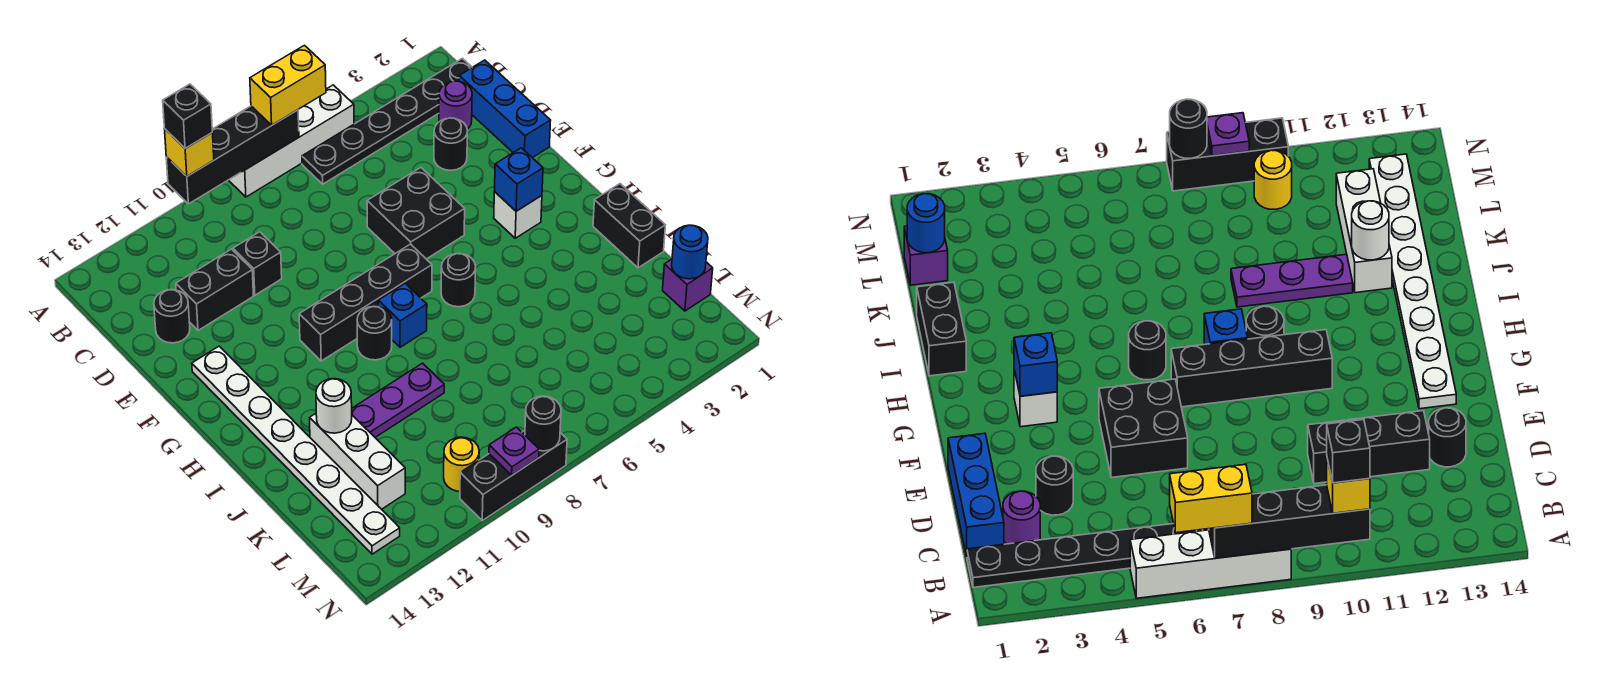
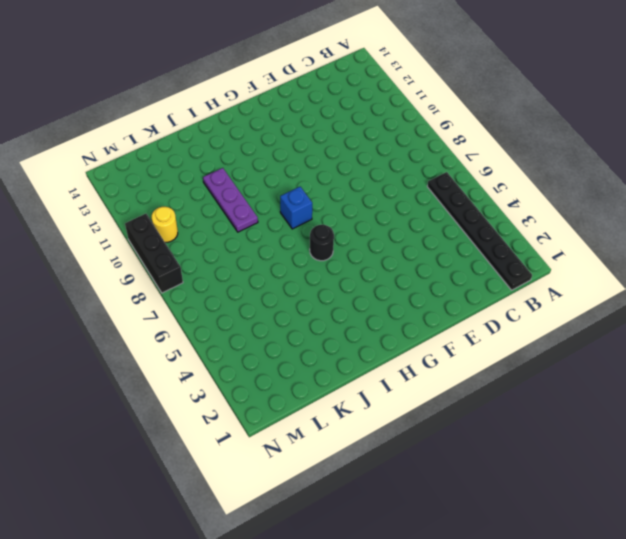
none -> white 1x4 brick [229,85,354,197]
none -> blue 1x3 brick [459,60,551,158]
none -> purple 1x1 round brick [439,81,472,129]
none -> black 1x1 round brick [434,118,467,170]

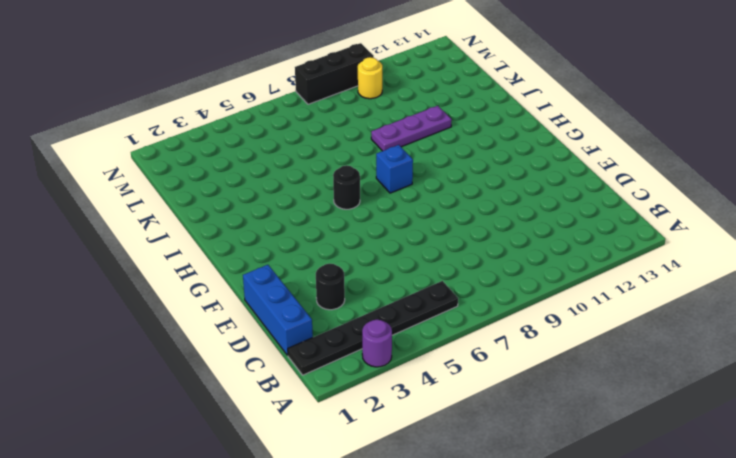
purple 1x1 round brick [362,320,392,367] -> purple 1x1 round brick moved to [439,81,472,129]
none -> white 1x4 brick [229,85,354,197]
none -> black 1x1 brick [233,232,282,295]
none -> black 1x2 brick [176,249,253,330]
none -> black 1x1 round brick [154,290,190,343]

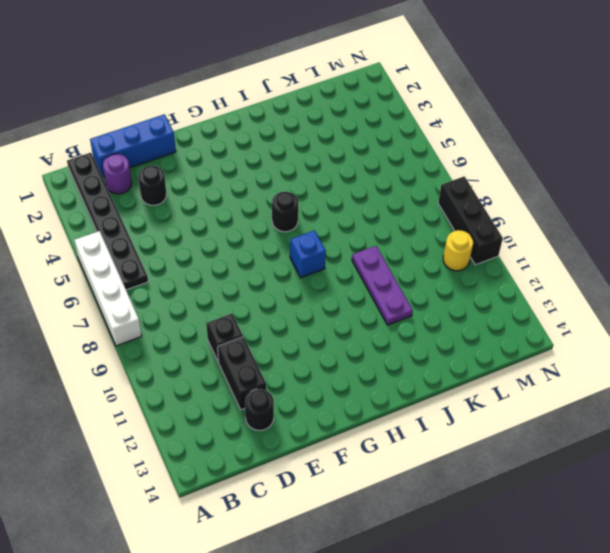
none -> black 2x2 brick [367,168,465,259]
none -> white 1x8 plate [192,346,400,554]
none -> white 1x1 brick [494,192,542,238]
none -> black 1x4 brick [299,244,432,361]

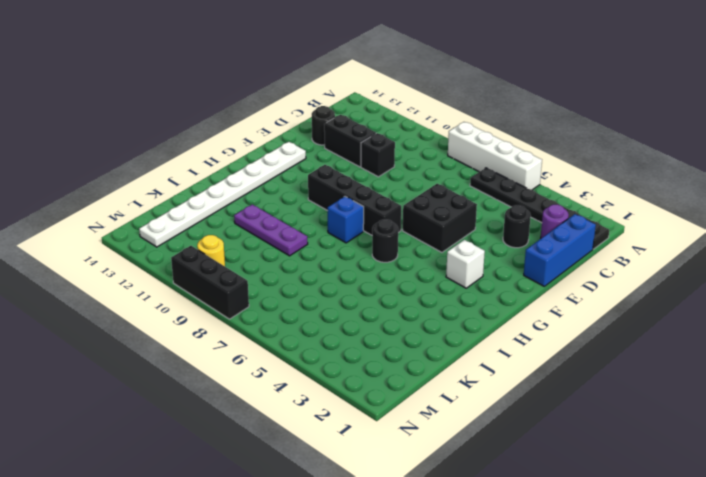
none -> black 1x1 round brick [357,306,392,360]
none -> black 1x2 brick [593,184,665,268]
none -> white 1x3 brick [310,414,405,509]
none -> purple 1x1 brick [663,259,713,311]

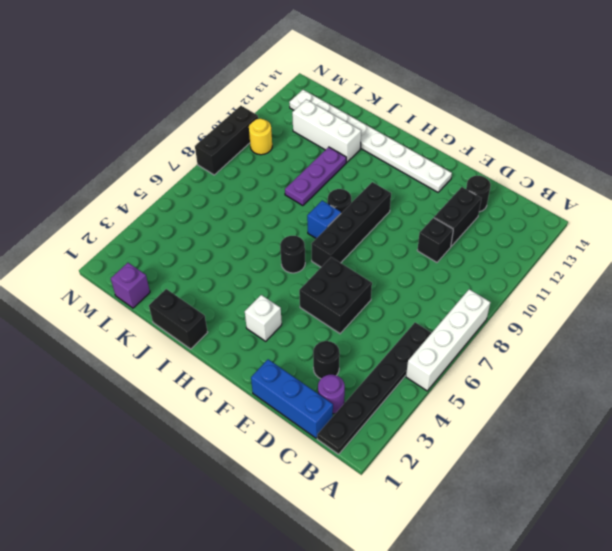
none -> black 1x4 brick [166,106,299,204]
none -> blue 1x1 brick [495,148,543,211]
none -> white 1x1 round brick [316,379,352,433]
none -> blue 1x1 round brick [672,225,708,279]

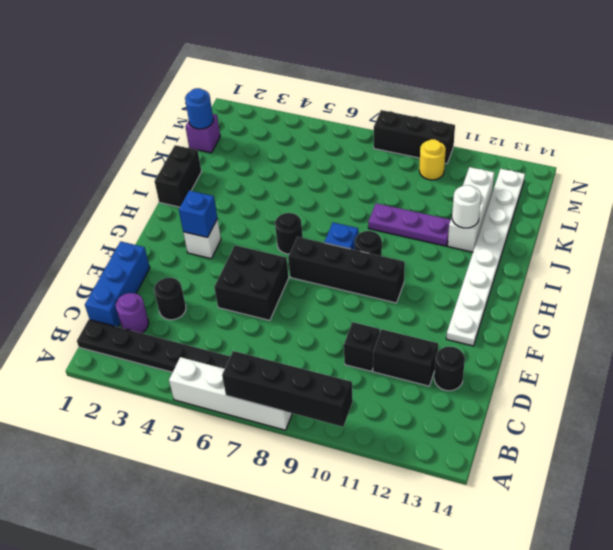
none -> black 1x1 round brick [525,396,561,451]
none -> purple 1x1 plate [489,427,539,475]
none -> yellow 1x2 brick [250,45,326,125]
none -> yellow 1x1 brick [165,129,214,176]

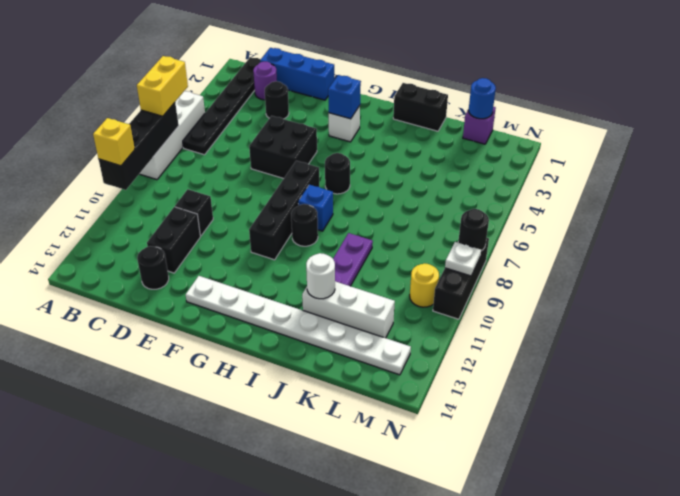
white 1x1 plate [445,242,481,276] -> purple 1x1 plate [489,427,539,475]
none -> black 1x1 brick [163,84,212,148]

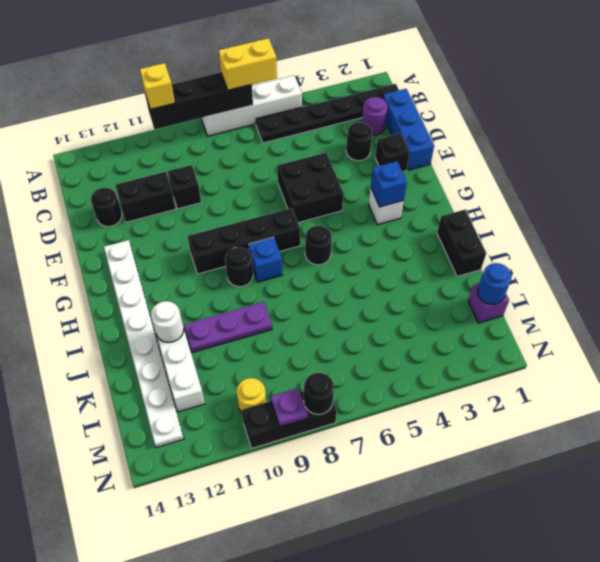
black 1x1 brick [375,133,410,172] -> black 1x1 brick moved to [163,84,212,148]

